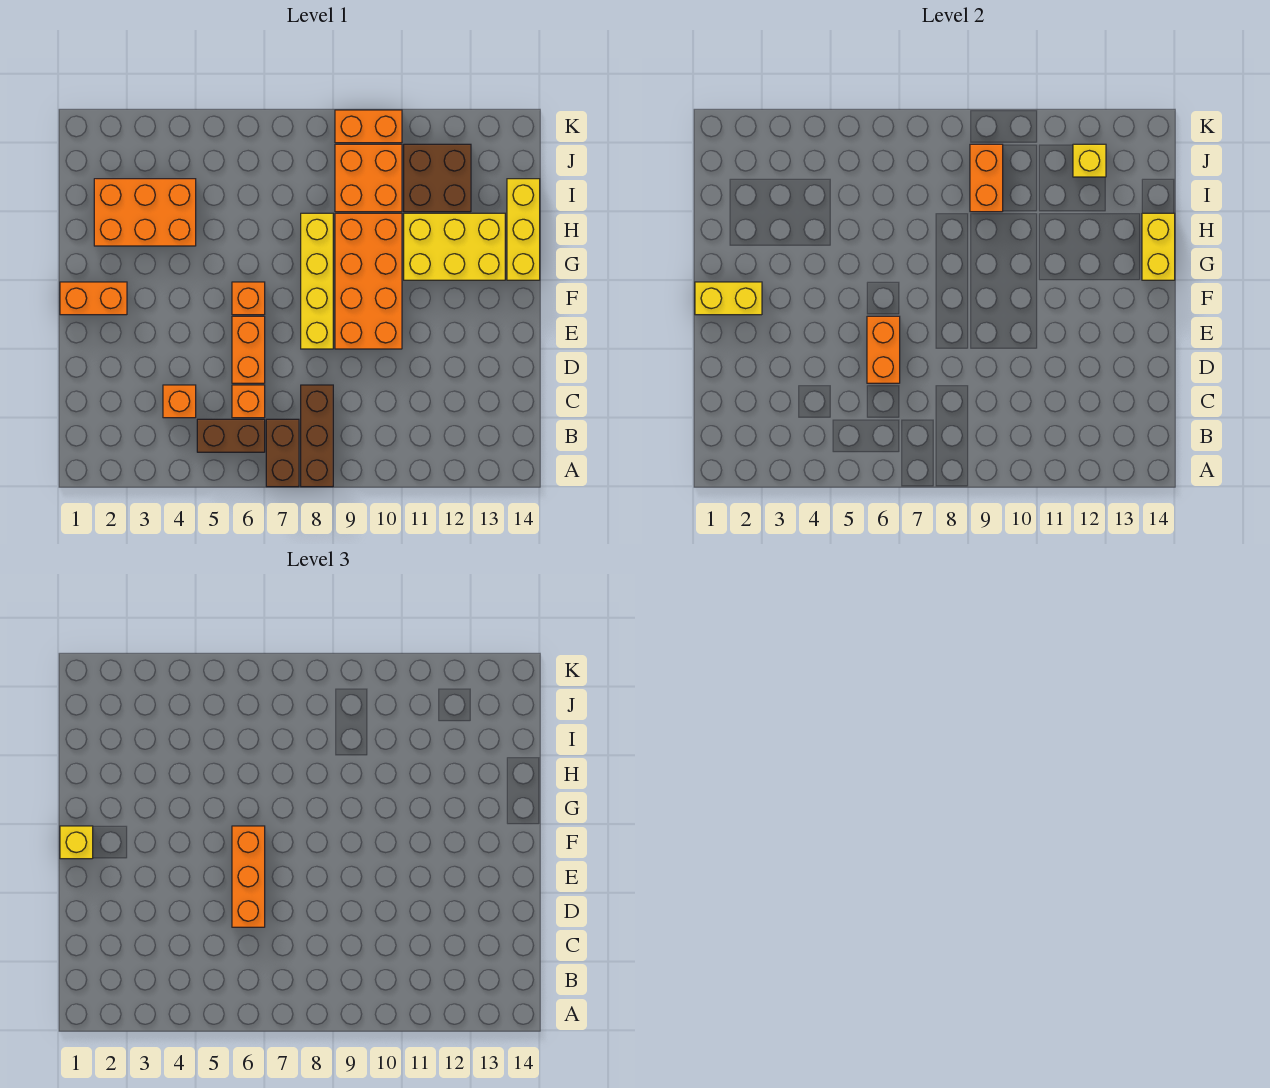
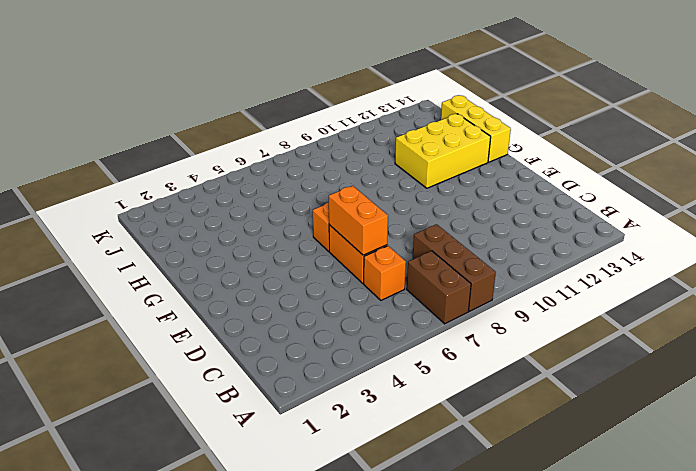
none -> brown 1x2 brick [197,419,265,452]
none -> orange 1x1 brick [163,385,196,418]
none -> yellow 1x4 brick [301,213,333,349]

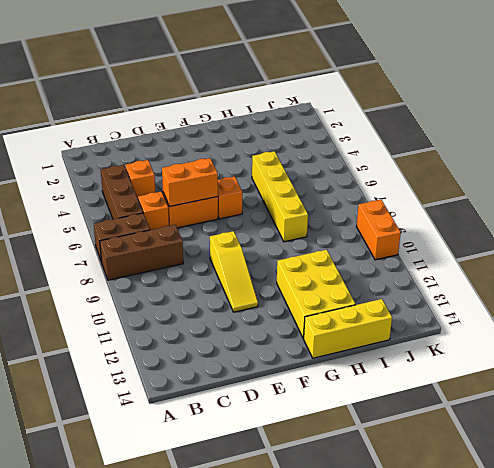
brown 1x3 brick [101,165,143,219] -> brown 1x2 brick [197,419,265,452]
yellow 1x3 slope [210,231,258,312] -> orange 2x4 brick [335,213,402,349]
yellow 1x4 brick [252,151,308,242] -> yellow 1x4 brick turned to [301,213,333,349]
none -> orange 1x2 brick [60,282,127,315]
none -> orange 2x3 brick [94,179,196,246]
none -> orange 2x2 brick [335,144,402,212]

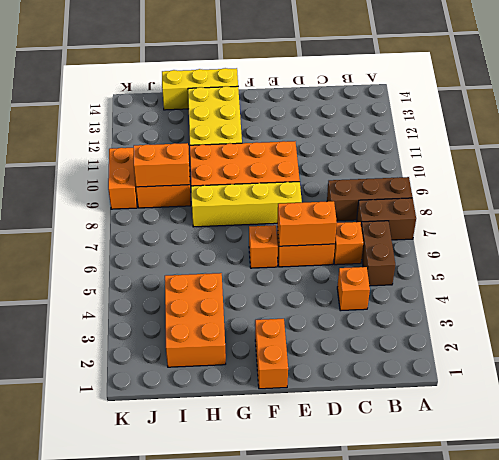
none -> brown 2x2 brick [404,144,471,212]
none -> yellow 1x2 brick [695,282,762,315]
none -> yellow 1x2 brick [1142,213,1175,280]

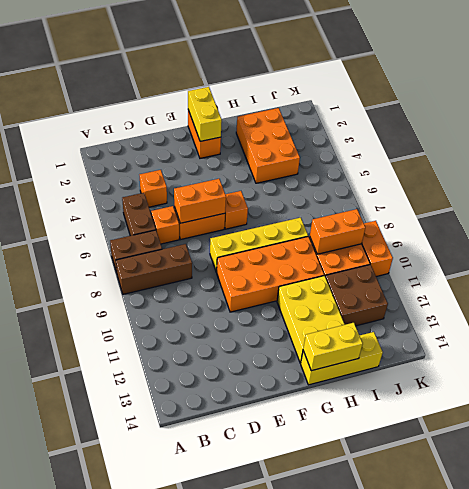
none -> yellow 1x1 brick [1073,144,1106,177]
none -> orange 1x3 brick [232,826,265,927]
none -> yellow 1x1 brick [60,826,93,859]

